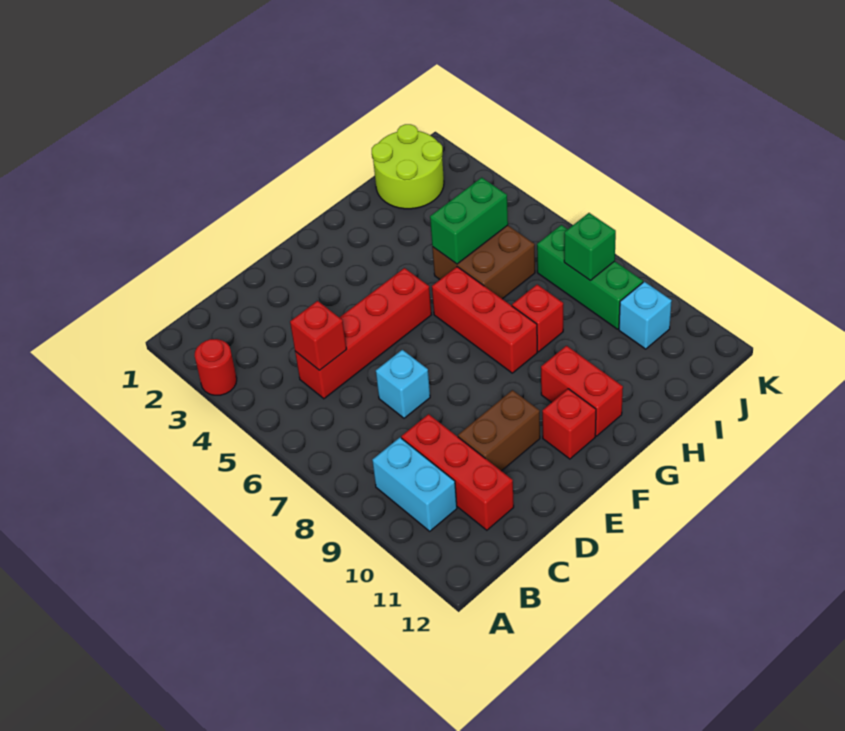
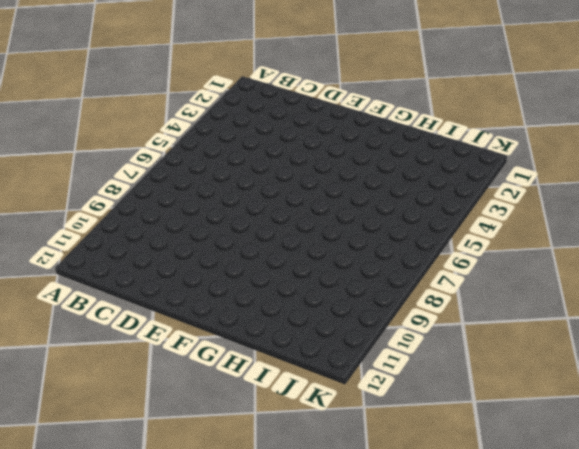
none -> red 1x1 round brick [195,339,237,395]
none -> cyan 1x2 brick [372,438,457,531]
none -> red 1x4 brick [295,268,431,399]

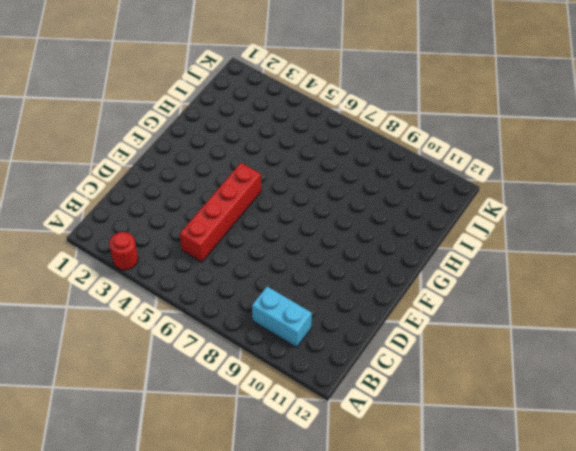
none -> red 1x3 brick [401,414,514,530]
none -> cyan 1x1 brick [376,350,430,418]
none -> brown 1x2 brick [458,390,540,471]

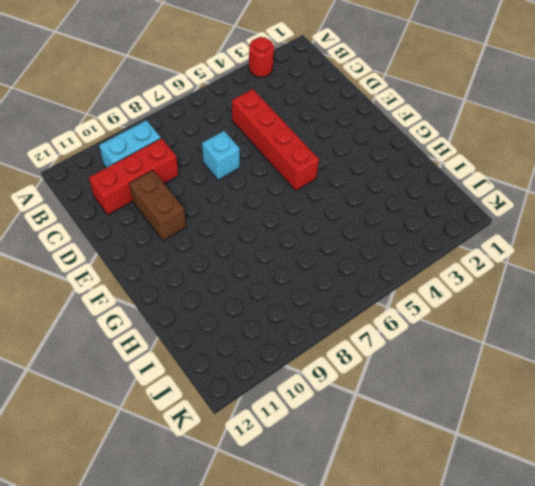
none -> red 1x1 brick [542,389,596,459]
none -> red 1x3 brick [432,267,537,373]
none -> red 1x2 brick [541,346,623,436]

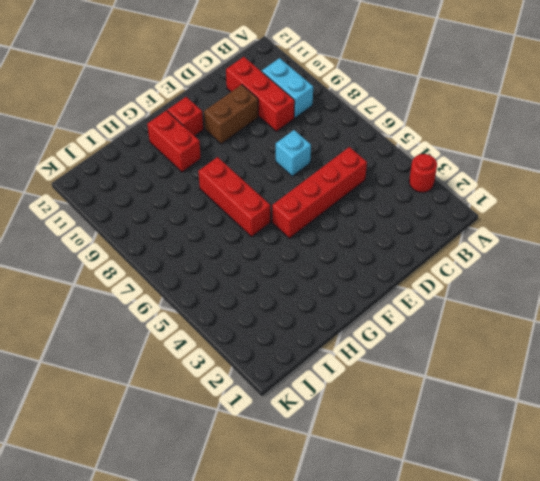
none -> brown 2x2 brick [432,225,535,299]
none -> red 1x1 brick [512,285,563,352]
none -> lime 2x2 round brick [372,124,444,209]

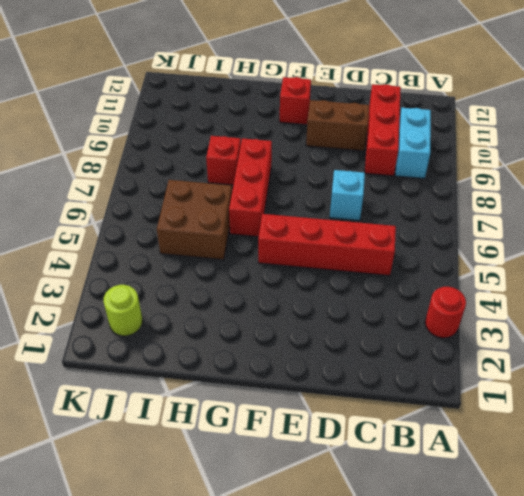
lime 1x1 round brick [103,285,142,336] -> lime 2x2 round brick [372,124,444,209]
none -> red 1x2 brick [541,346,623,436]
none -> green 1x3 brick [537,225,643,329]
none -> cyan 1x1 brick [619,282,672,349]

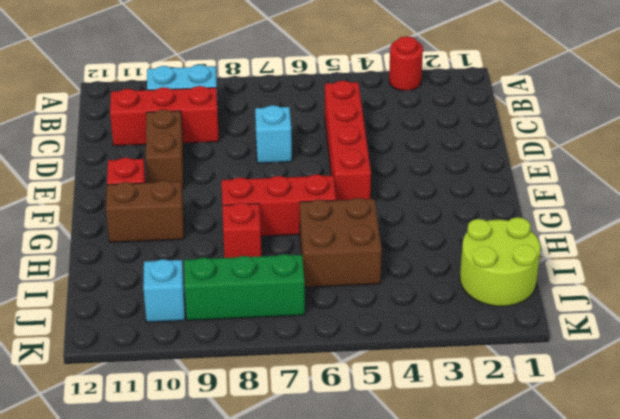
brown 1x2 brick [106,181,184,242] -> red 1x2 brick [541,346,623,436]
none -> red 1x1 brick [290,301,347,370]
none -> green 1x2 brick [430,177,508,264]
none -> green 1x1 brick [564,213,616,280]

